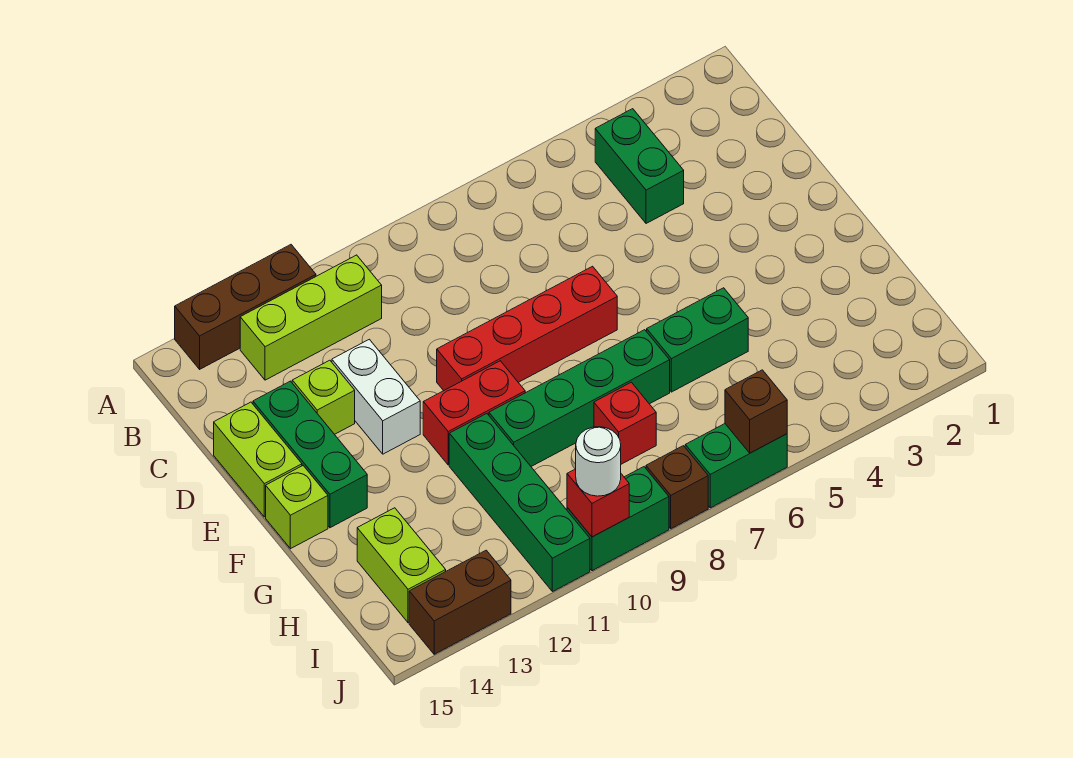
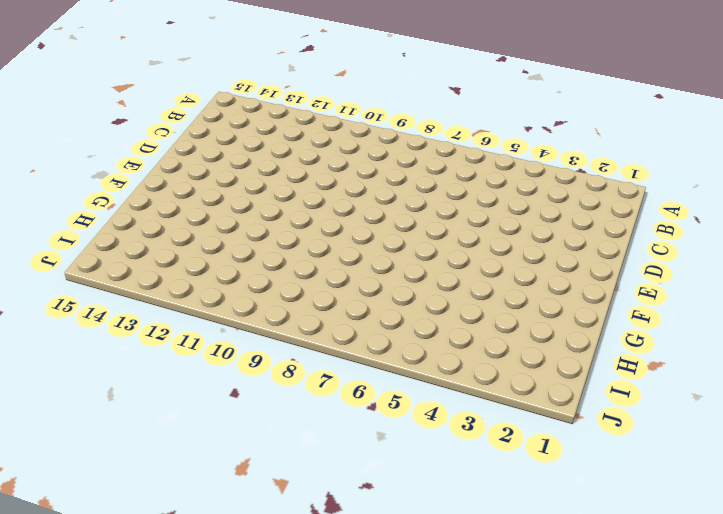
none -> brown 1x3 brick [175,245,316,369]
none -> green 1x2 brick [595,109,684,224]
none -> lime 1x3 brick [240,255,382,380]

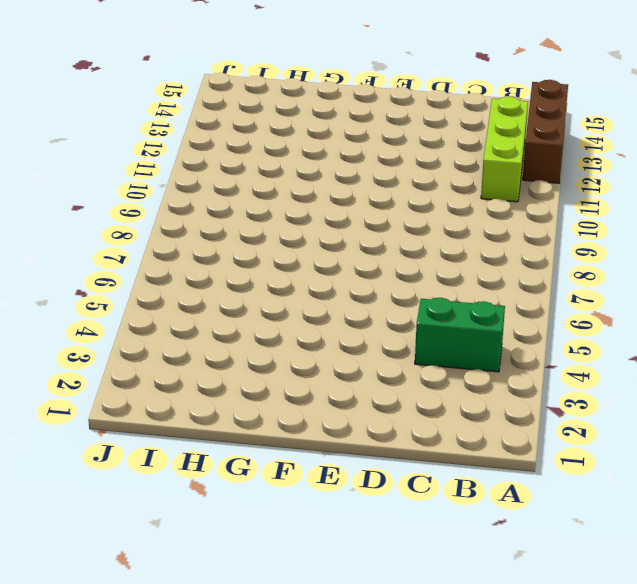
none -> white 1x2 brick [332,339,420,454]
none -> lime 1x1 brick [292,360,355,434]
none -> green 1x3 brick [253,381,367,528]

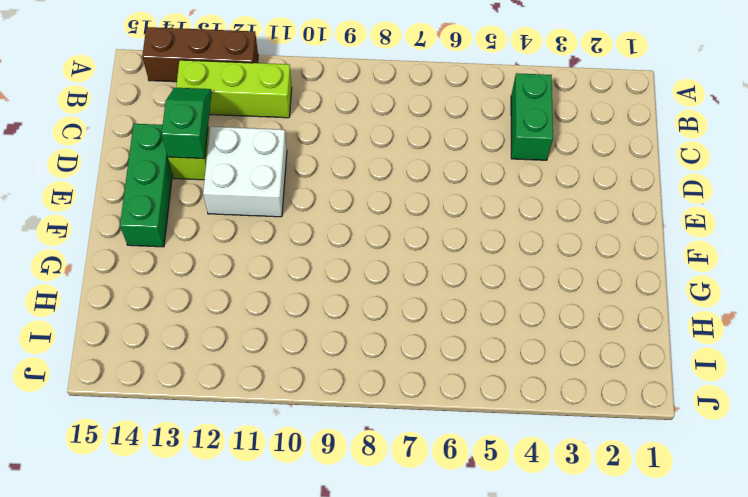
green 1x2 slope [162,88,212,159] -> none
white 2x2 brick [203,127,287,217] -> white 1x2 brick [332,339,420,454]
none -> lime 1x2 brick [214,402,302,517]
none -> red 1x4 brick [437,266,617,391]
none -> red 1x2 brick [423,361,525,465]

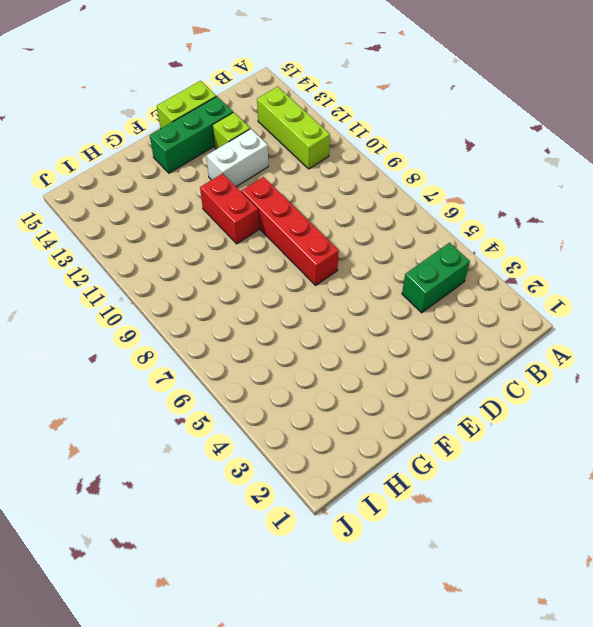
none -> brown 1x3 brick [175,245,316,369]
none -> lime 1x1 brick [266,466,328,549]
none -> green 1x2 brick [647,288,748,392]

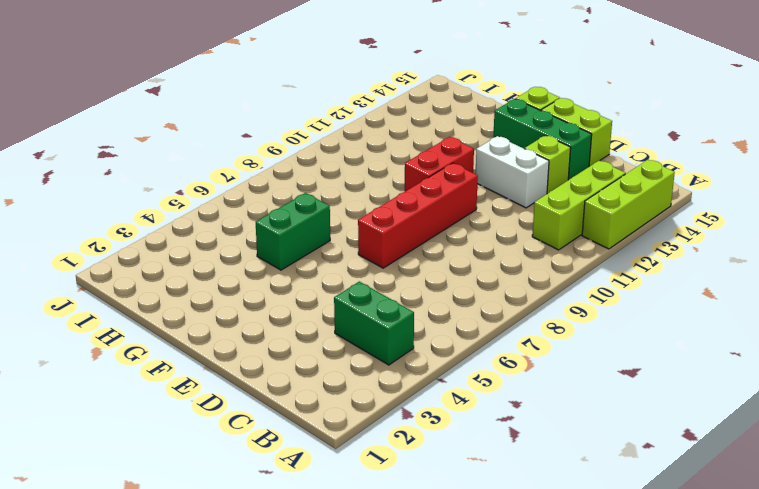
lime 1x3 brick [582,160,675,249] -> brown 1x3 brick [175,245,316,369]
none -> green 1x4 brick [489,330,670,466]
none -> green 1x4 brick [449,414,590,592]
none -> red 1x1 brick [594,382,656,464]

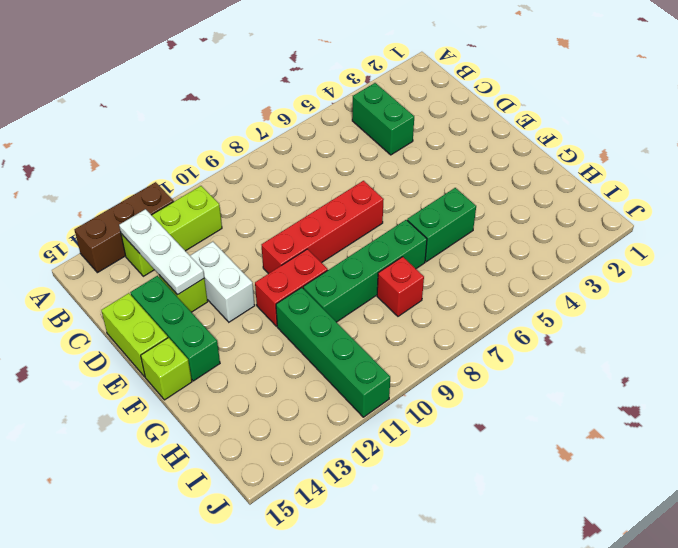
white 1x3 plate [119,209,204,295] -> none
none -> lime 1x2 brick [357,508,446,623]
none -> green 1x2 brick [685,424,787,508]
none -> brown 1x1 brick [646,446,708,529]

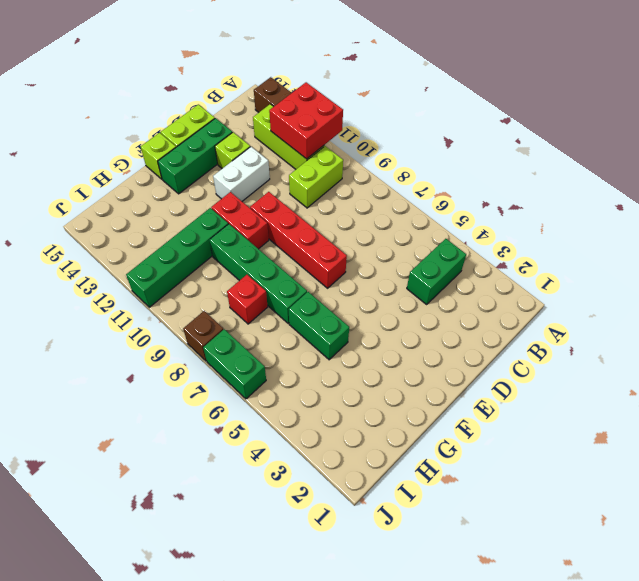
red 2x2 brick [269,82,343,159] -> none
lime 1x2 brick [289,146,343,208] -> lime 1x2 brick moved to [357,508,446,623]
none -> green 1x2 brick [567,467,669,571]
none -> brown 1x2 brick [409,550,511,654]
none -> brown 1x1 brick [725,370,787,453]

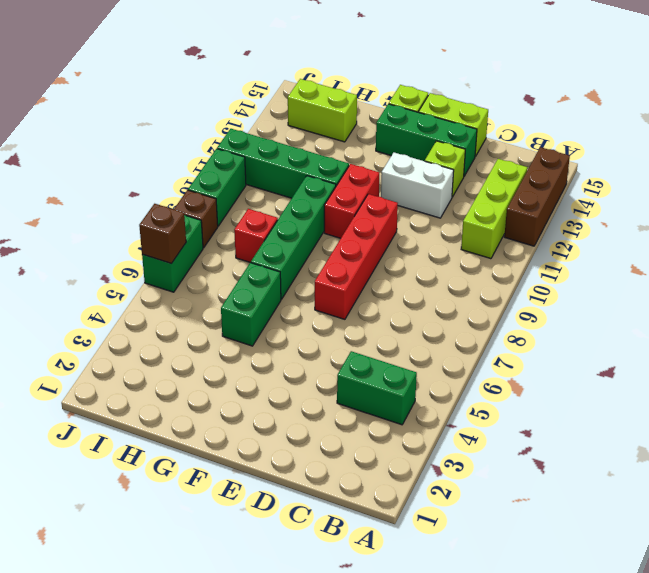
none -> brown 1x2 brick [409,550,511,654]
none -> red 1x1 brick [567,469,629,537]
none -> white 1x1 round brick [576,427,621,496]

